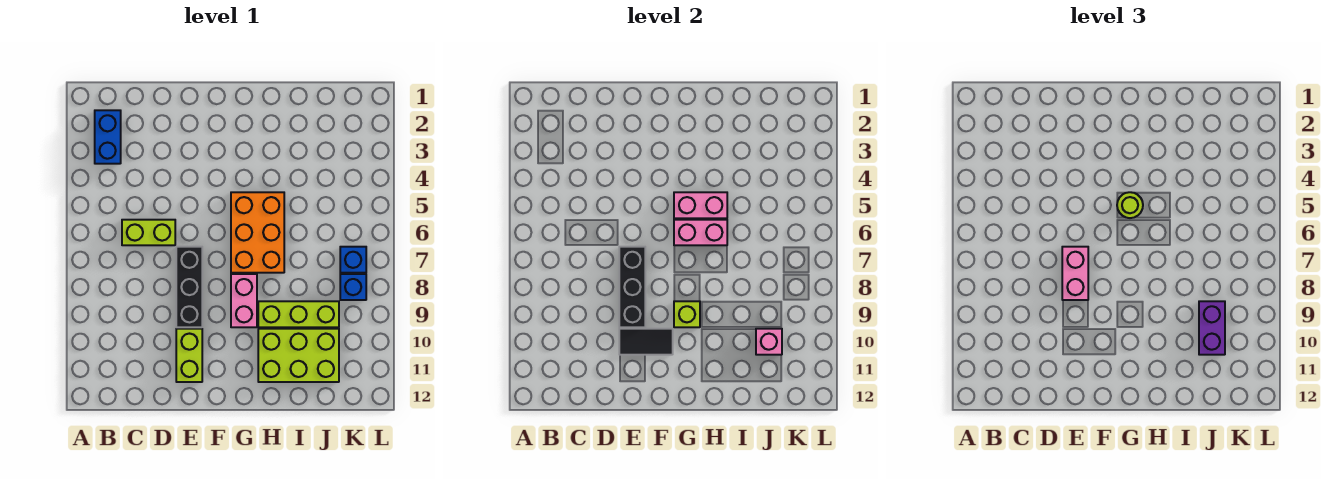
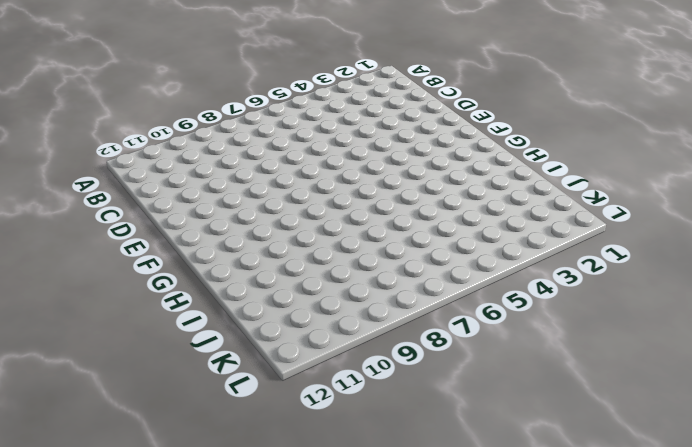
none -> blue 1x2 brick [95,110,121,164]
none -> lime 1x2 brick [122,220,175,245]
none -> black 1x3 brick [176,247,202,327]

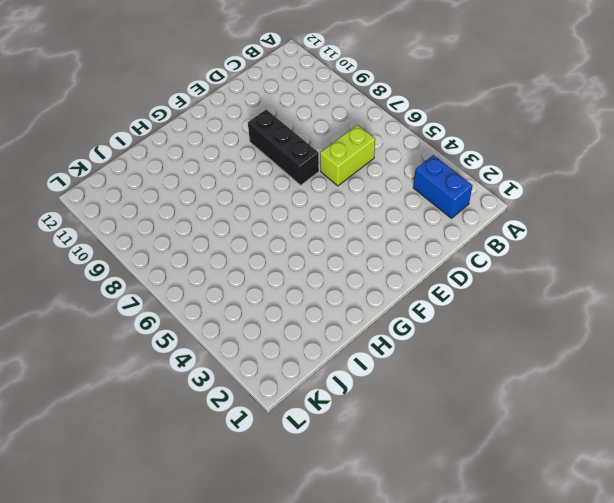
none -> lime 1x2 brick [176,329,202,382]
none -> orange 2x3 brick [231,192,284,273]
none -> pink 1x2 brick [231,274,257,327]

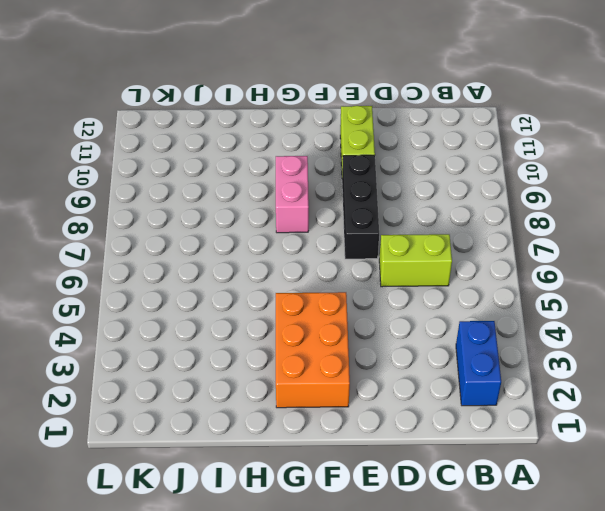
orange 2x3 brick [276,292,350,408] -> orange 2x3 brick moved to [231,192,284,273]
none -> lime 1x3 brick [258,301,339,327]
none -> lime 2x3 brick [258,329,339,382]
none -> blue 1x1 brick [340,247,366,273]

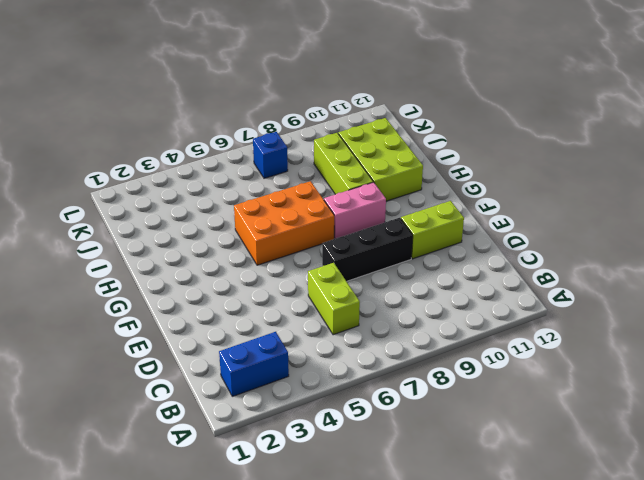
none -> blue 1x1 brick [340,274,366,300]
none -> black 1x3 brick [619,247,645,327]
none -> black 1x2 tile [619,329,673,355]

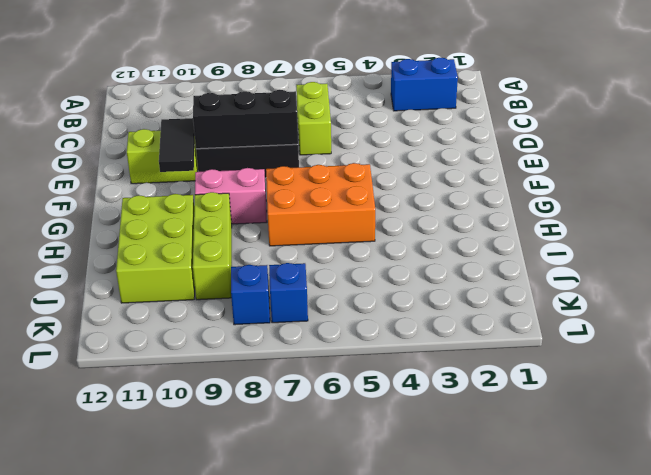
none -> pink 1x2 brick [674,192,727,218]
none -> pink 1x2 brick [674,220,727,245]
none -> lime 1x1 brick [674,301,700,327]

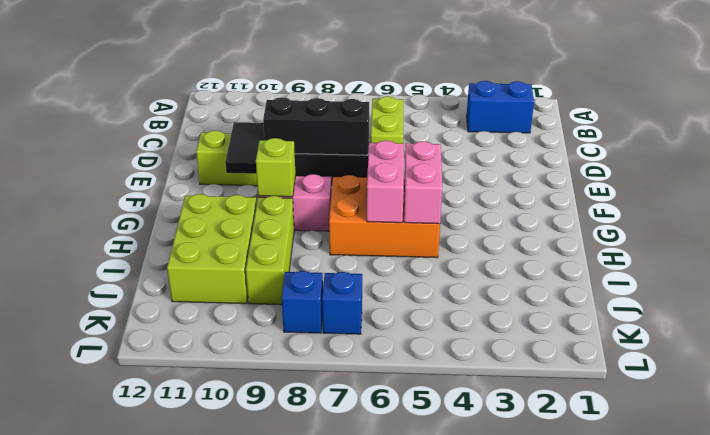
none -> pink 1x1 brick [756,329,782,355]
none -> pink 1x2 brick [1062,247,1088,300]
none -> lime 1x1 round brick [1117,192,1143,218]

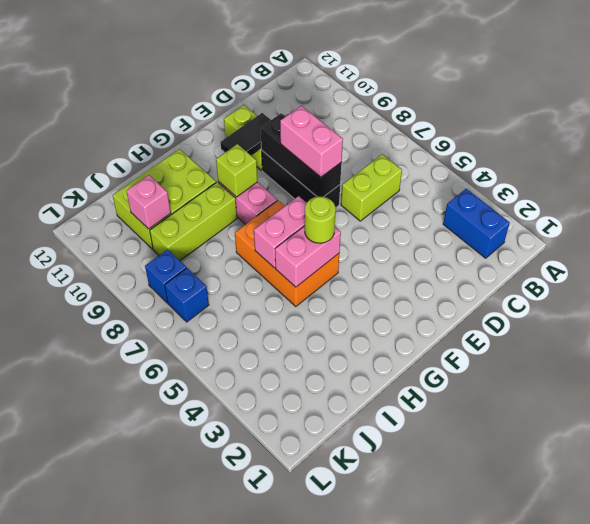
none -> purple 1x2 brick [1199,301,1225,355]

